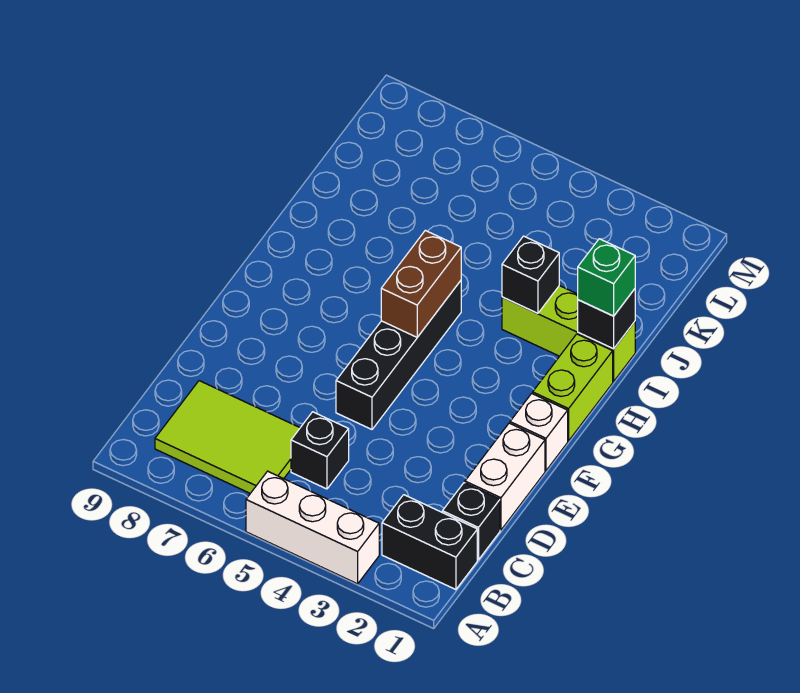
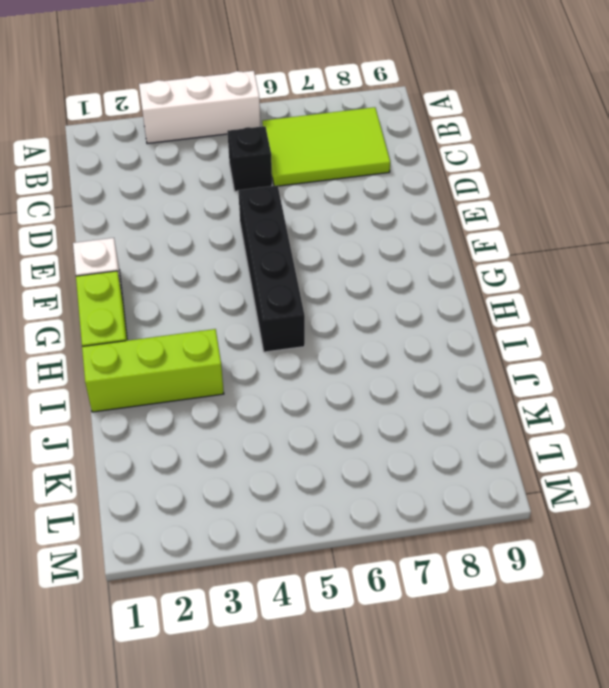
none -> black 1x2 brick [382,495,477,590]
none -> black 1x1 brick [442,483,500,560]
none -> white 1x2 brick [465,423,545,530]

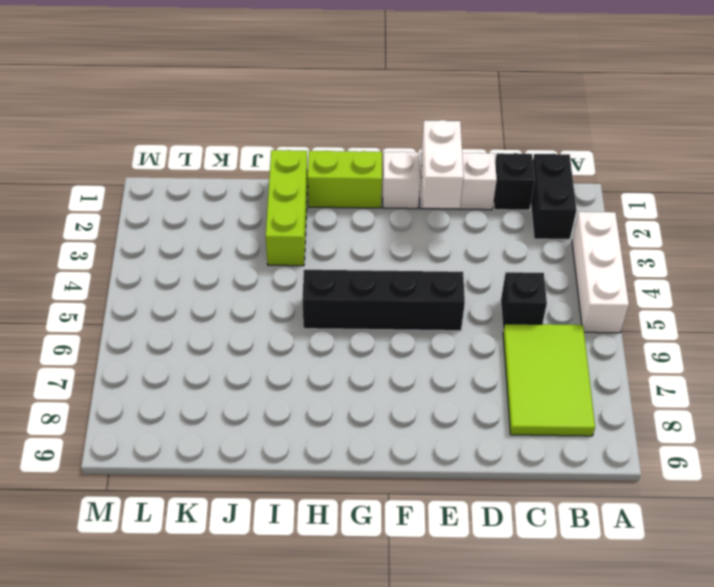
white 1x2 brick [421,120,464,208] -> none
none -> brown 1x2 brick [381,230,461,337]
none -> black 1x1 brick [578,289,635,349]
none -> black 1x1 brick [502,236,559,313]

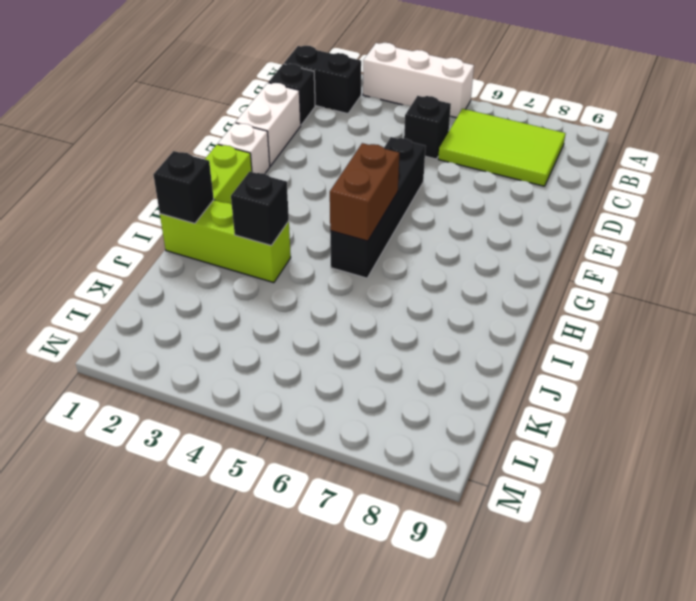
none -> green 1x1 brick [578,239,635,316]

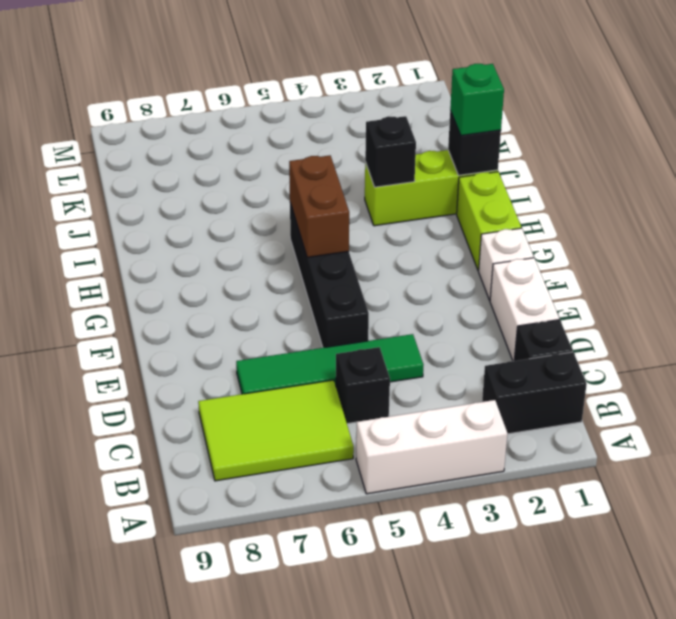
green 1x4 tile [236,334,423,394] -> none

